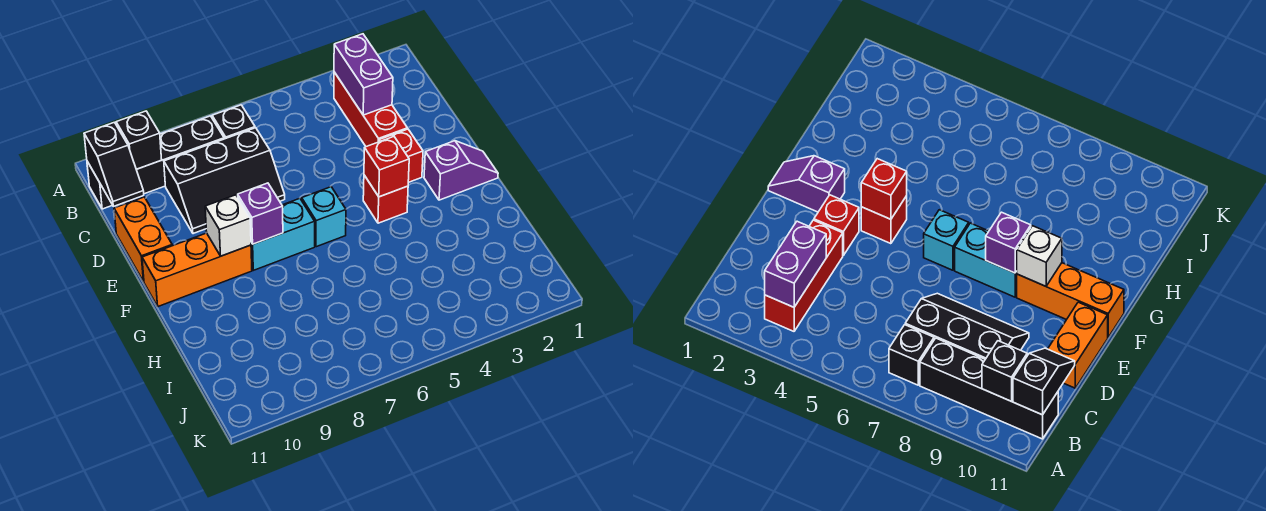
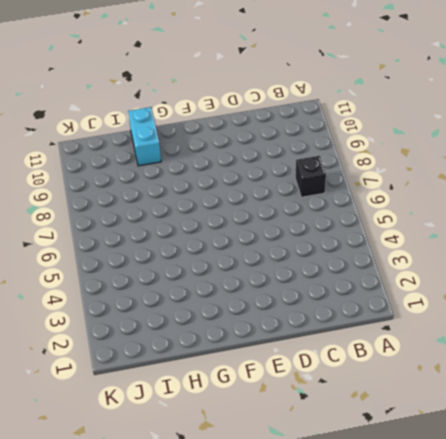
cyan 1x2 brick [128,107,161,166] -> cyan 1x2 brick moved to [251,198,315,270]
none -> red 1x3 brick [334,72,407,147]
none -> black 1x4 brick [87,116,224,209]
none -> black 2x3 slope [164,128,285,234]

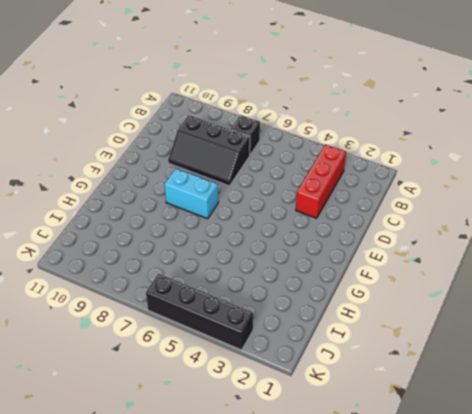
black 1x4 brick [146,274,253,350] -> black 1x4 brick moved to [87,116,224,209]
none -> orange 1x2 brick [114,197,172,282]
none -> red 1x1 brick [379,129,423,182]
none -> purple 1x2 slope [424,141,498,200]

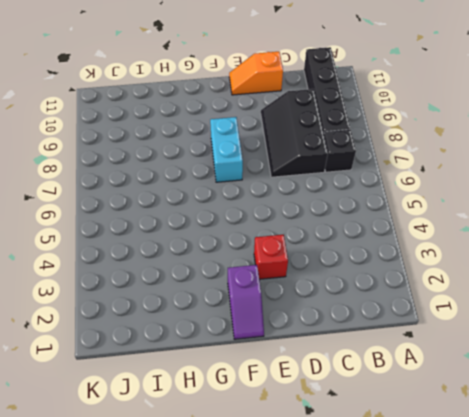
orange 1x2 slope [229,52,283,95] -> orange 1x2 brick [114,197,172,282]
none -> red 1x3 brick [334,72,407,147]
none -> red 1x1 brick [363,175,408,223]
none -> cyan 1x1 brick [302,187,346,247]

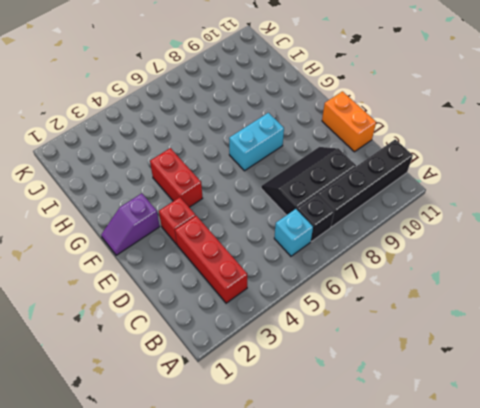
cyan 1x1 brick [274,209,313,256] -> cyan 1x1 brick moved to [302,187,346,247]
red 1x2 brick [150,148,203,207] -> red 1x1 brick [363,175,408,223]
none -> orange 1x3 brick [142,233,252,306]
none -> purple 1x2 brick [334,34,393,115]
none -> black 1x1 brick [116,111,162,169]

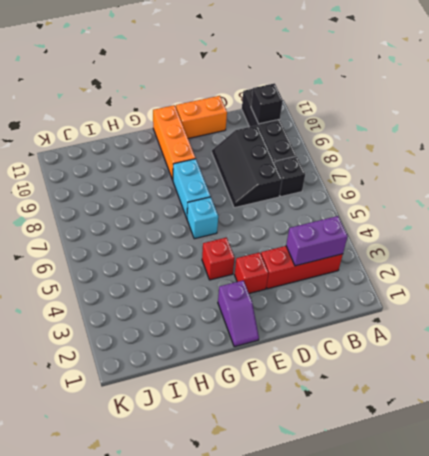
none -> black 1x2 slope [84,122,144,206]
none -> red 1x1 brick [364,137,409,197]
none -> purple 1x1 brick [238,183,283,244]

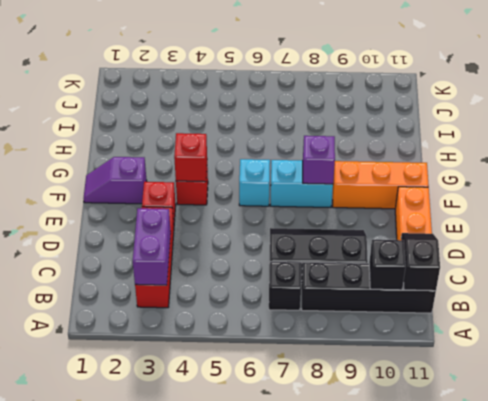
none -> white 1x1 brick [205,195,251,256]

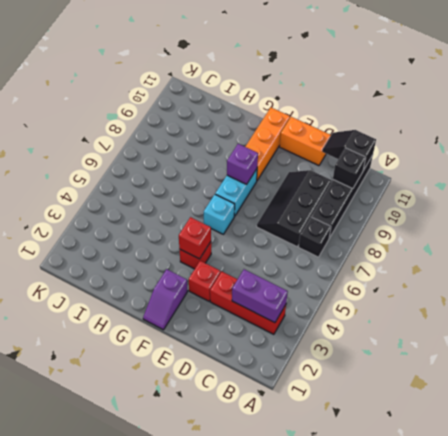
none -> white 1x1 brick [205,195,251,256]

